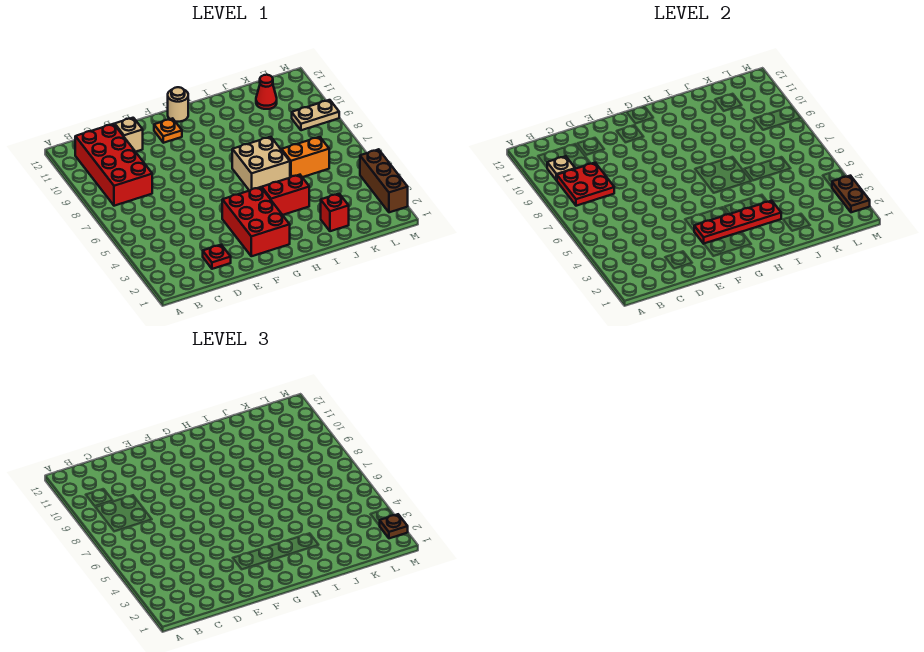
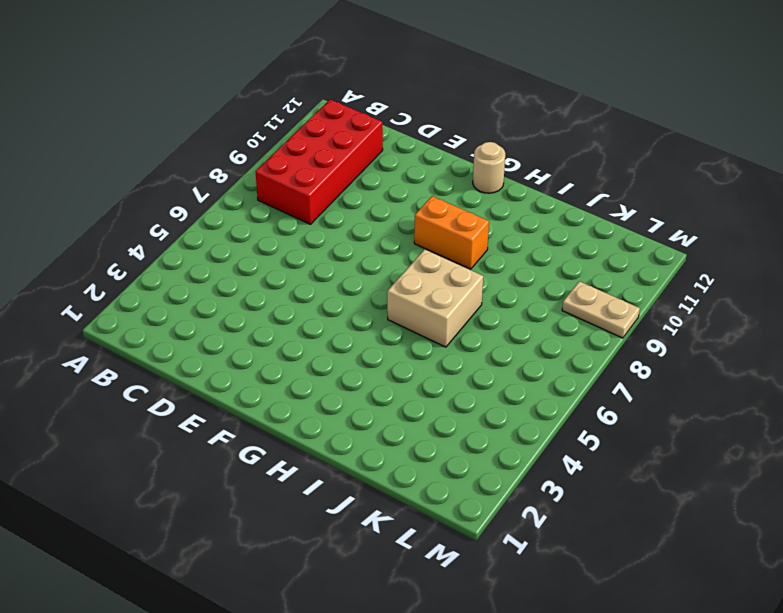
orange 1x2 brick [414,196,489,269] -> orange 1x2 brick moved to [282,137,329,177]
none -> red 1x1 plate [203,245,231,269]
none -> tan 1x1 brick [115,118,143,152]
none -> red 2x3 brick [222,187,290,256]

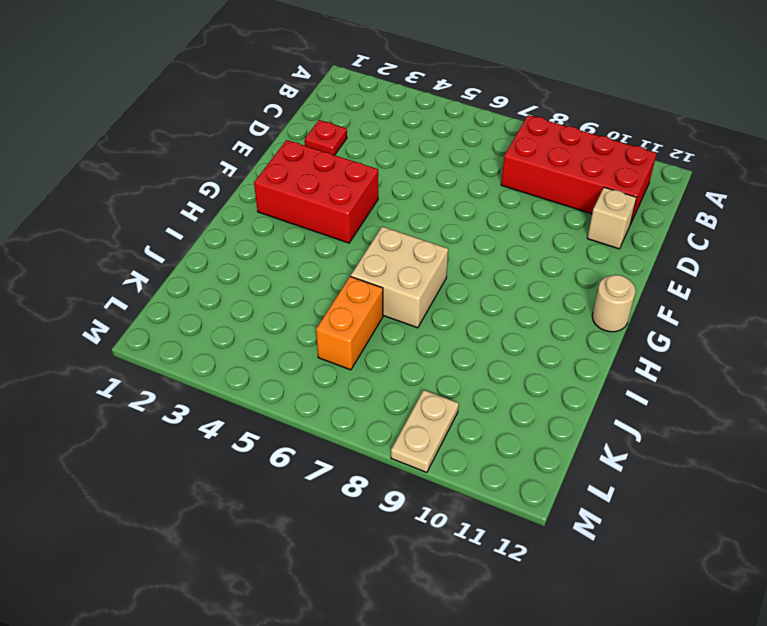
none -> orange 1x1 plate [154,118,182,143]
none -> red 1x2 brick [262,175,309,215]
none -> red 1x1 brick [321,194,349,231]

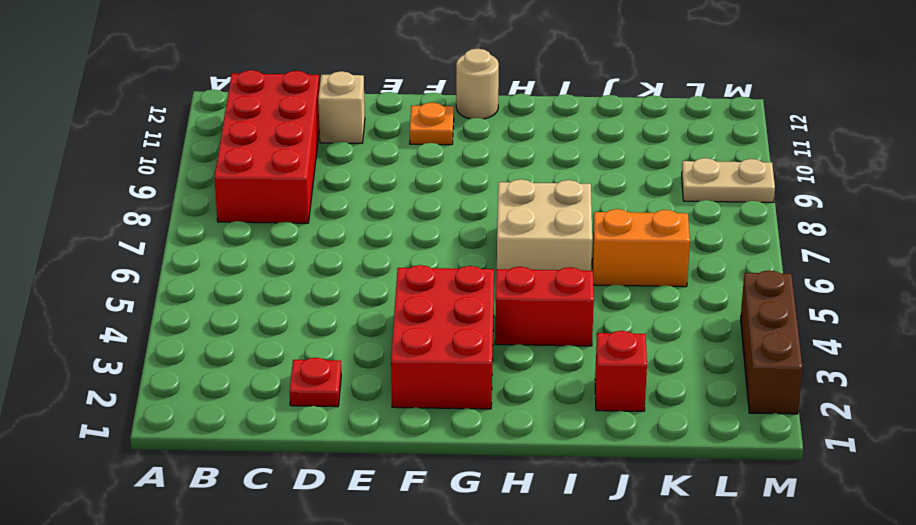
none -> red 1x1 cone [256,75,277,109]
none -> red 2x2 plate [557,163,614,206]
none -> tan 1x1 plate [547,156,575,180]

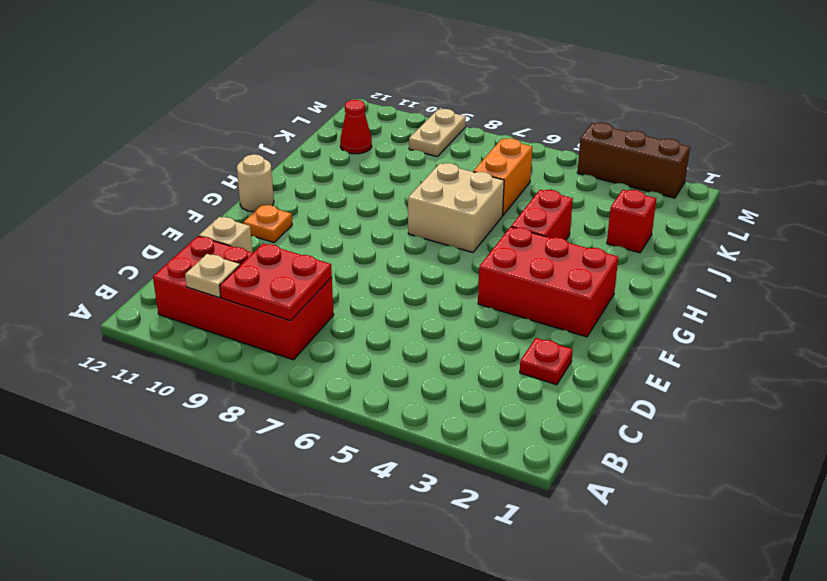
none -> red 1x4 plate [694,201,781,244]
none -> brown 1x2 plate [832,176,870,212]
none -> brown 1x1 plate [380,514,408,538]

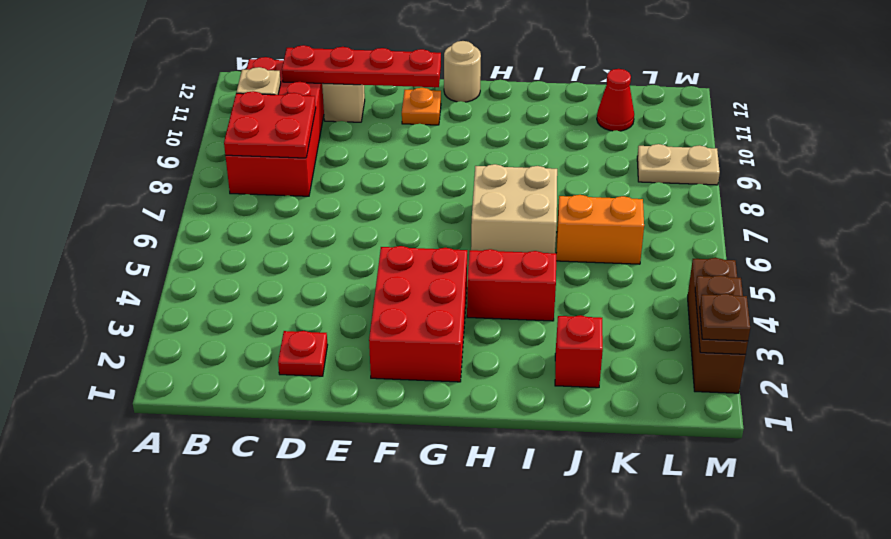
red 1x4 plate [282,45,441,87] -> red 1x4 plate moved to [694,201,781,244]

